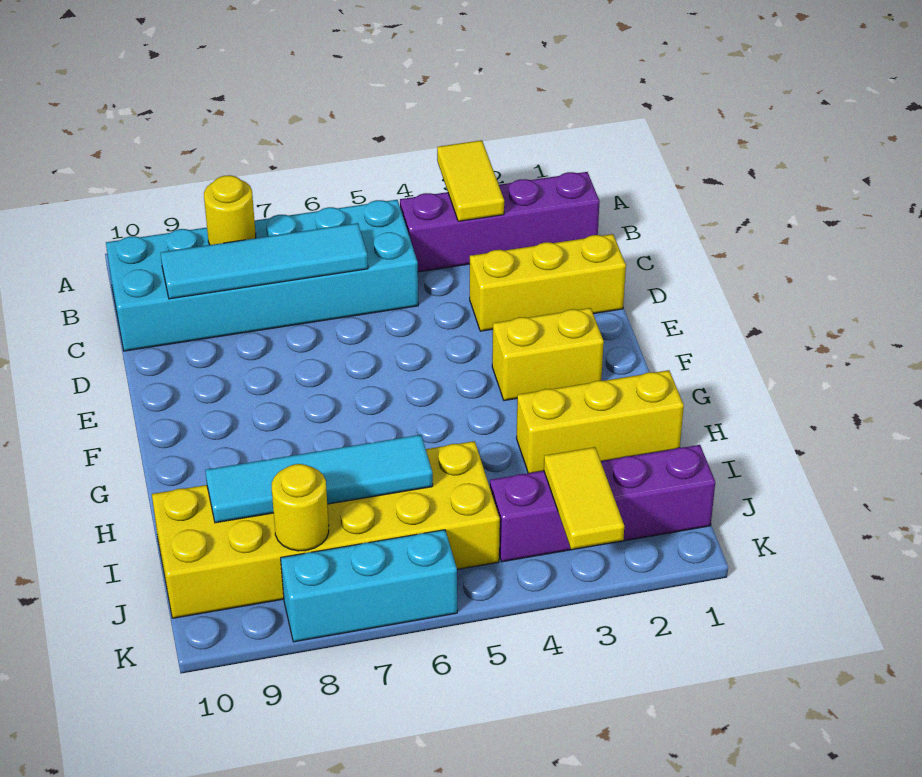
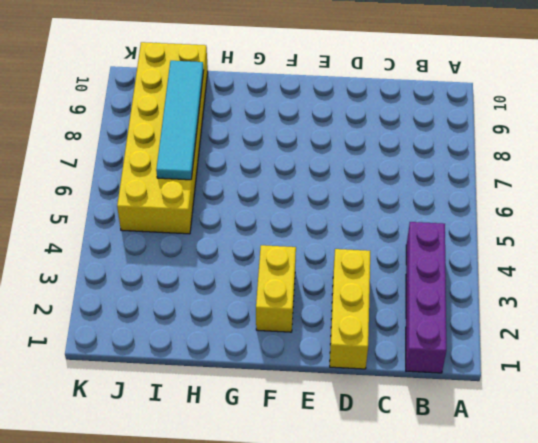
none -> cyan 2x6 brick [106,200,418,351]
none -> yellow 1x3 brick [516,370,684,473]
none -> purple 1x4 brick [490,445,715,562]

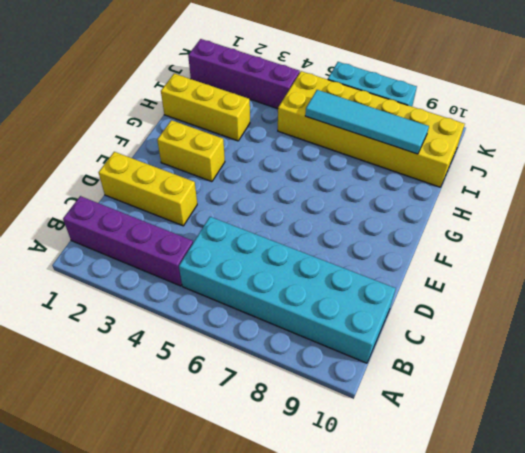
none -> yellow 1x2 tile [437,140,504,221]
none -> yellow 1x1 round brick [204,175,256,245]
none -> cyan 1x4 tile [161,223,368,299]

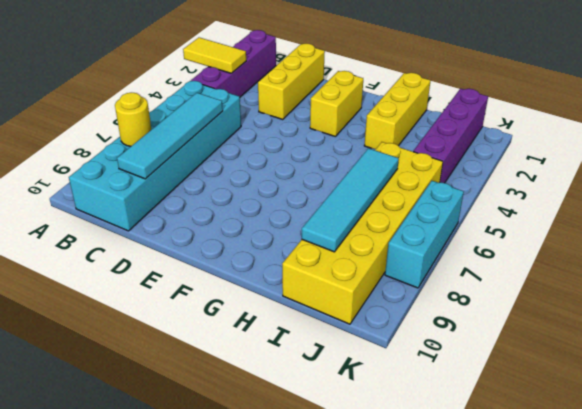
none -> yellow 1x2 tile [544,447,624,549]
none -> yellow 1x1 round brick [272,464,329,551]

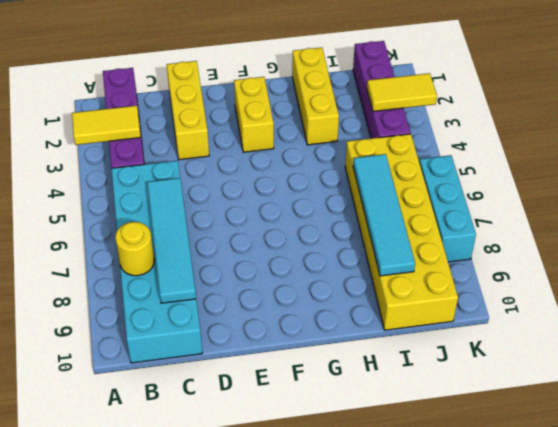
none -> yellow 1x1 round brick [272,464,329,551]

